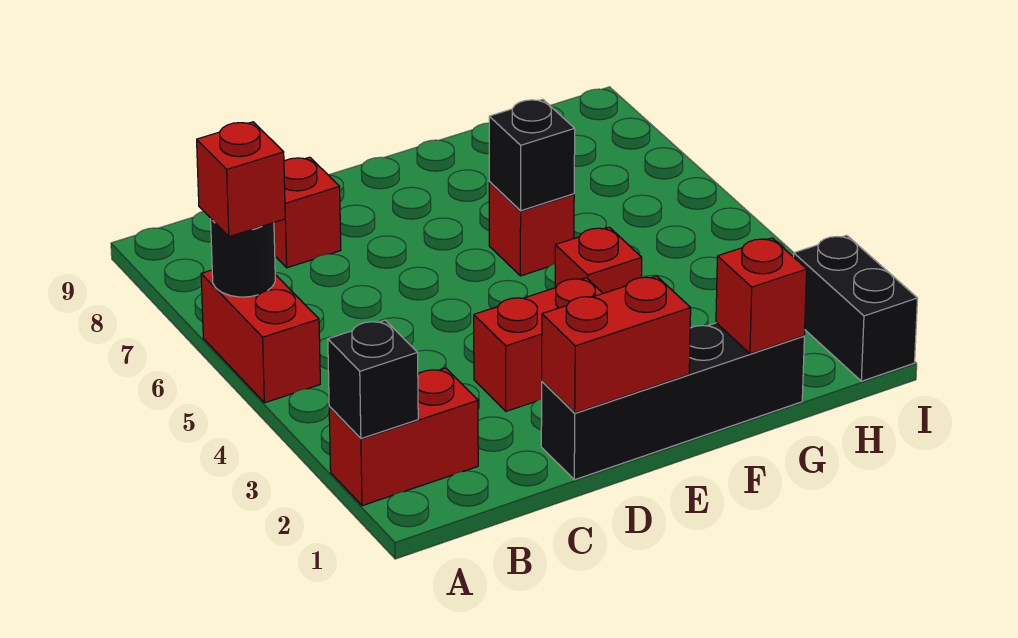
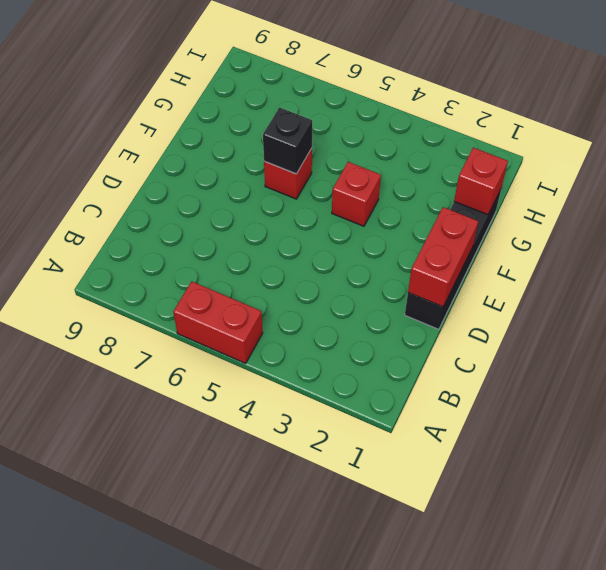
none -> red 1x2 brick [329,368,478,506]
none -> red 1x1 brick [274,157,341,268]
none -> red 1x2 brick [474,278,603,411]

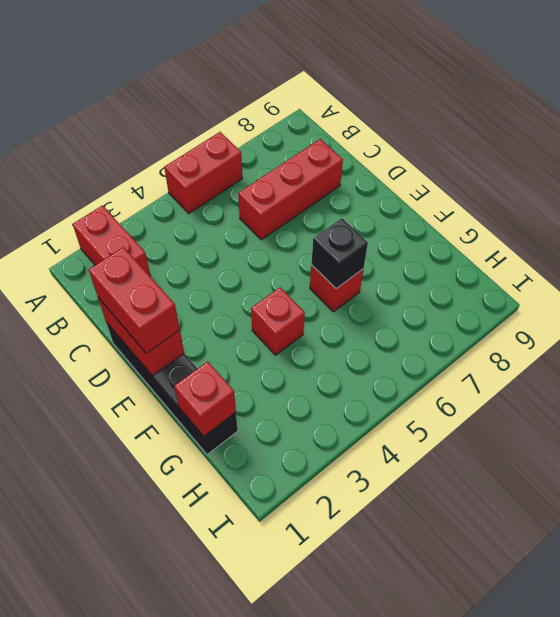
red 1x3 brick [238,139,343,240] -> red 1x1 brick [274,157,341,268]
red 1x2 brick [89,247,180,353] -> red 1x2 brick moved to [474,278,603,411]
none -> black 1x2 brick [794,235,918,381]
none -> black 1x1 brick [328,320,418,439]
none -> black 1x1 round brick [211,219,275,297]

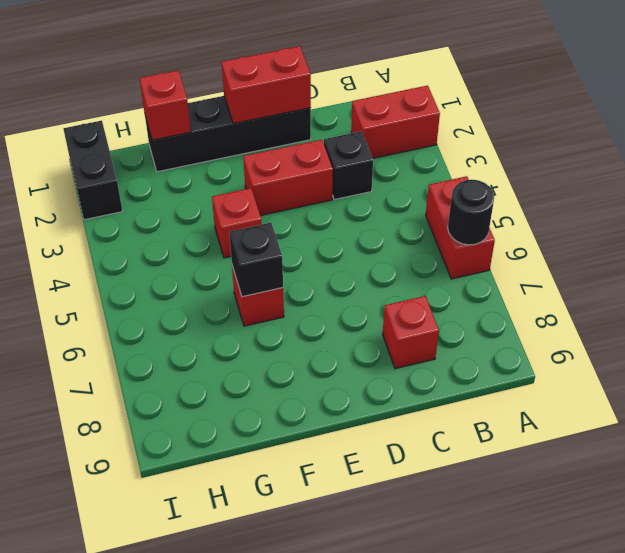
black 1x1 brick [324,131,373,200] -> black 1x1 brick moved to [328,320,418,439]
none -> red 1x1 brick [197,122,285,237]

